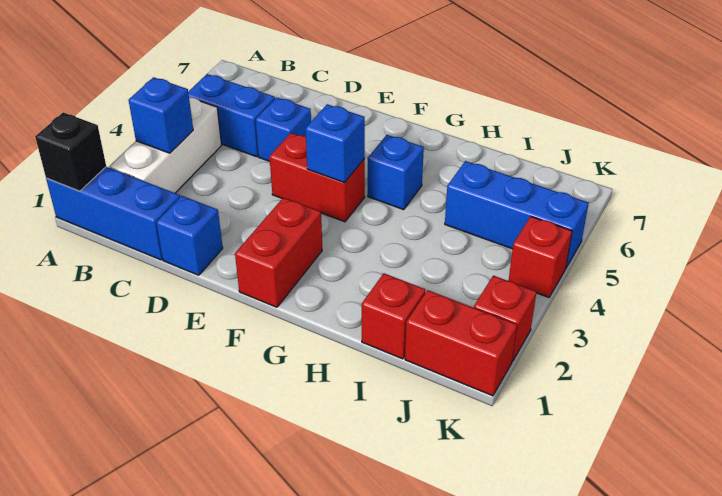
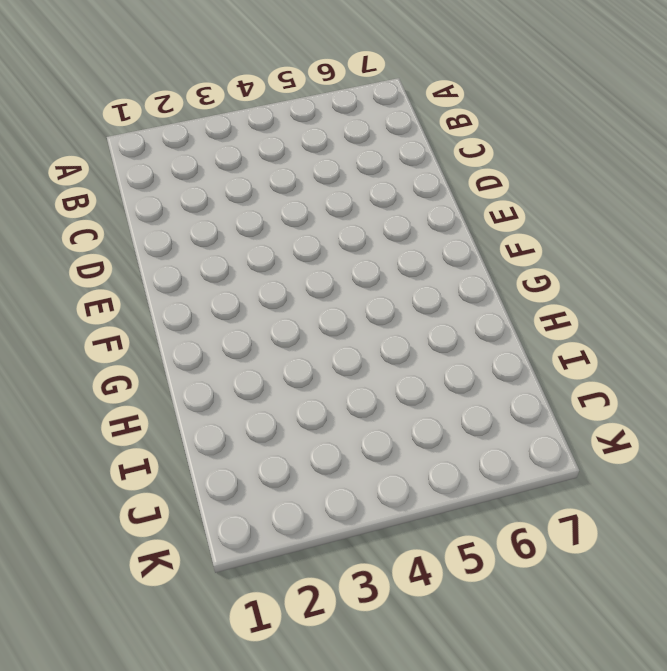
none -> blue 1x3 brick [46,167,180,260]
none -> white 1x3 brick [110,97,222,193]
none -> blue 1x2 brick [188,74,275,157]

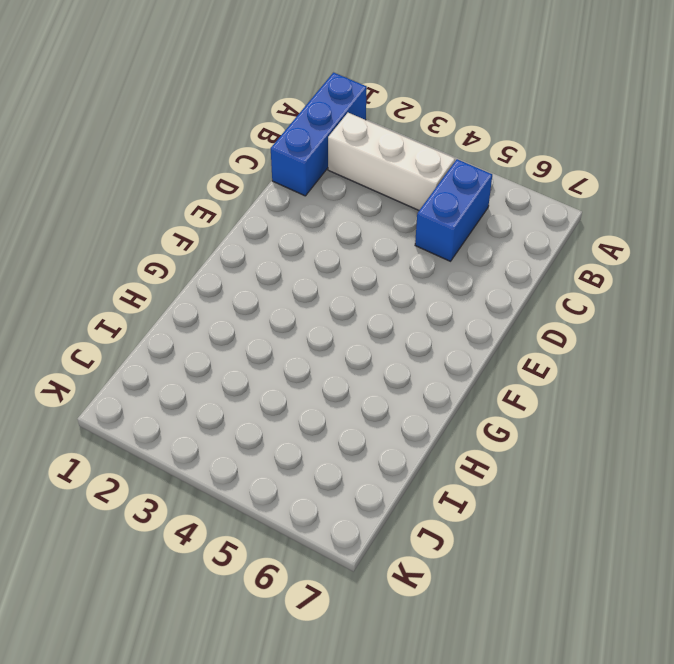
none -> blue 1x1 brick [156,196,223,275]
none -> blue 1x1 brick [256,97,311,161]
none -> red 1x2 brick [269,133,365,222]

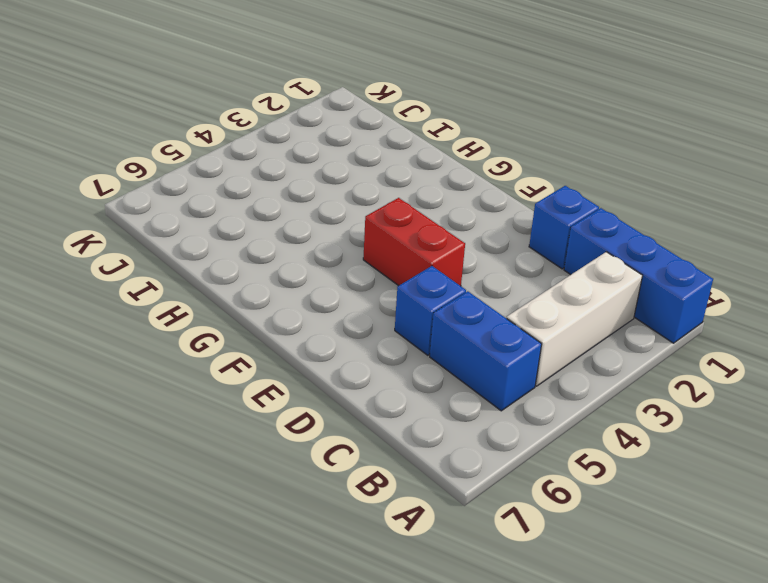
none -> red 1x2 brick [235,198,322,307]
none -> blue 1x1 brick [368,135,424,210]
none -> red 1x1 brick [362,273,425,359]

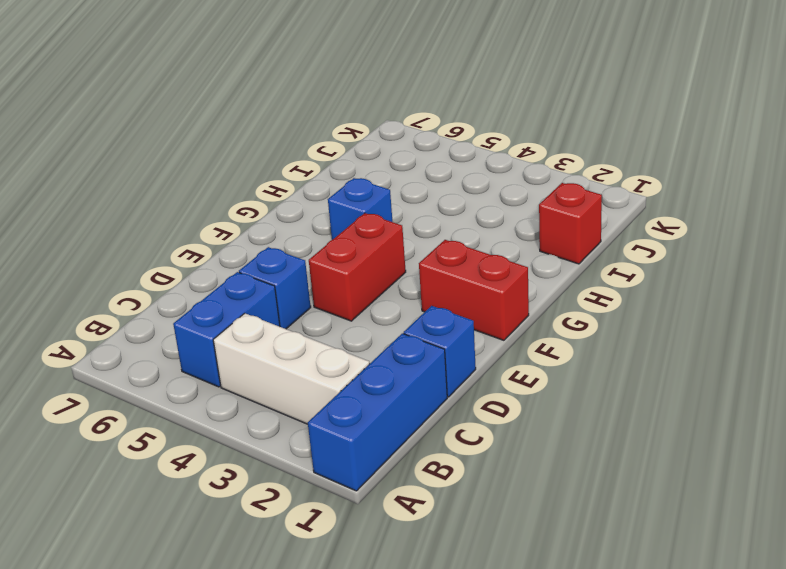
none -> blue 1x3 brick [445,161,589,267]
none -> red 1x2 brick [405,290,517,396]
none -> red 1x1 brick [474,276,536,361]

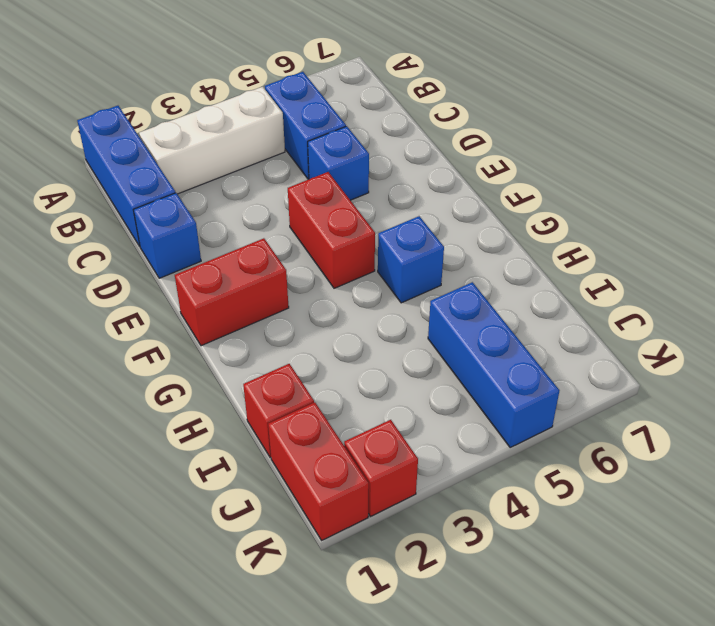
none -> red 1x1 brick [509,217,572,297]
none -> black 1x1 brick [35,112,106,191]
none -> blue 1x1 brick [129,77,193,153]

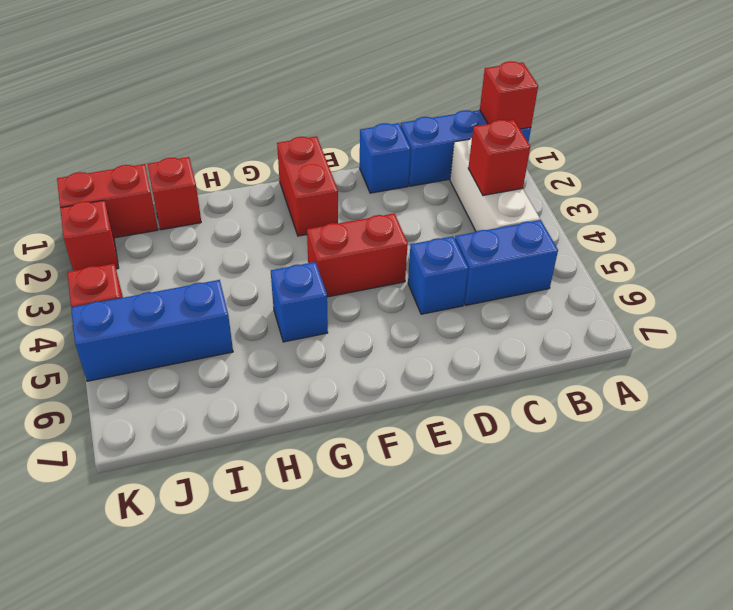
red 1x1 brick [480,61,538,129] -> black 1x1 brick [35,112,106,191]
red 1x1 brick [468,120,530,195] -> blue 1x1 brick [129,77,193,153]
none -> blue 1x1 brick [305,104,365,183]

